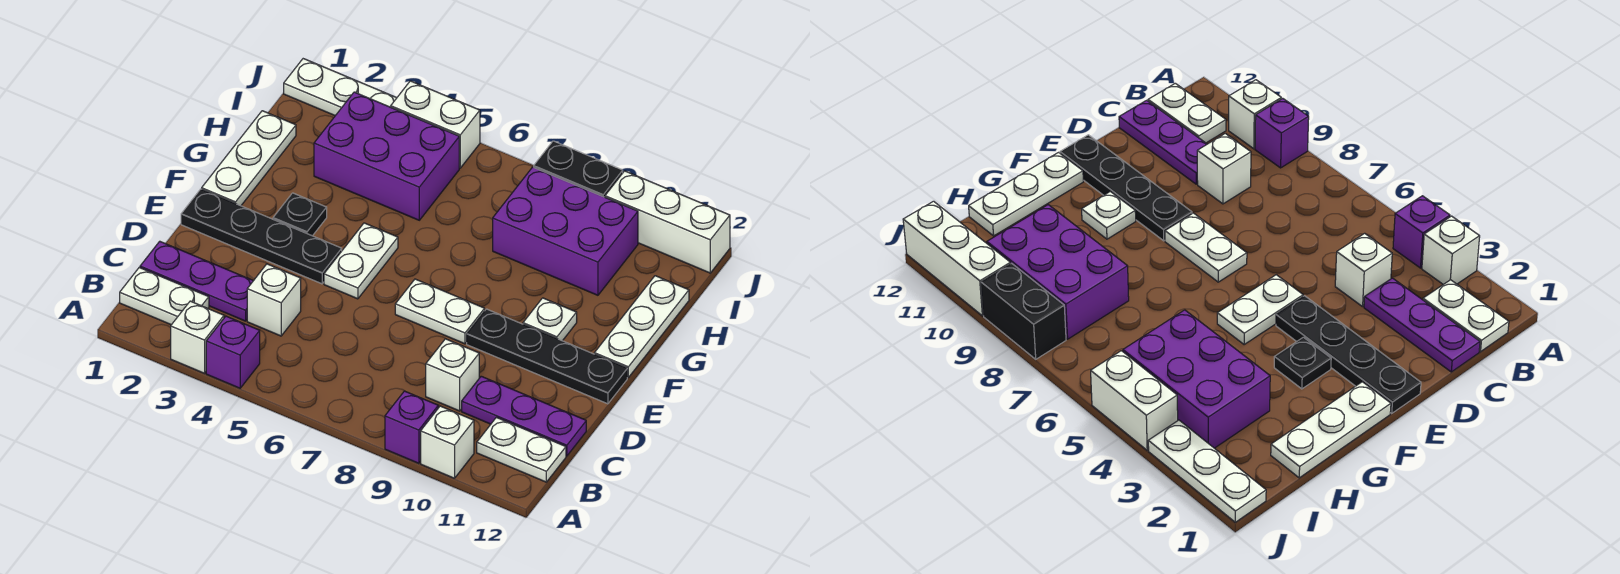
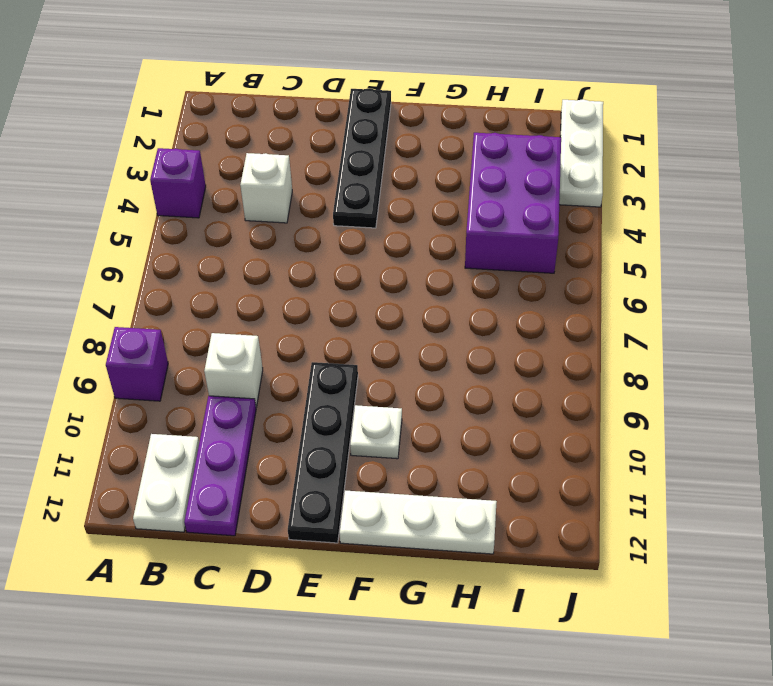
none -> white 1x1 brick [171,301,224,373]
none -> white 1x1 brick [421,406,474,478]
none -> white 1x2 plate [120,268,209,325]

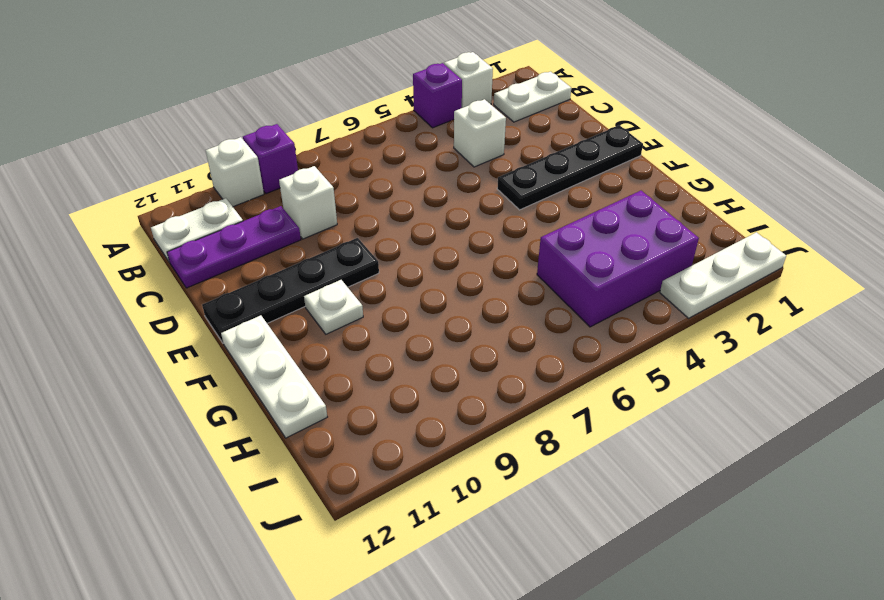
none -> purple 1x3 plate [140,241,253,321]
none -> white 1x2 plate [324,223,398,299]
none -> white 1x2 plate [395,279,485,344]

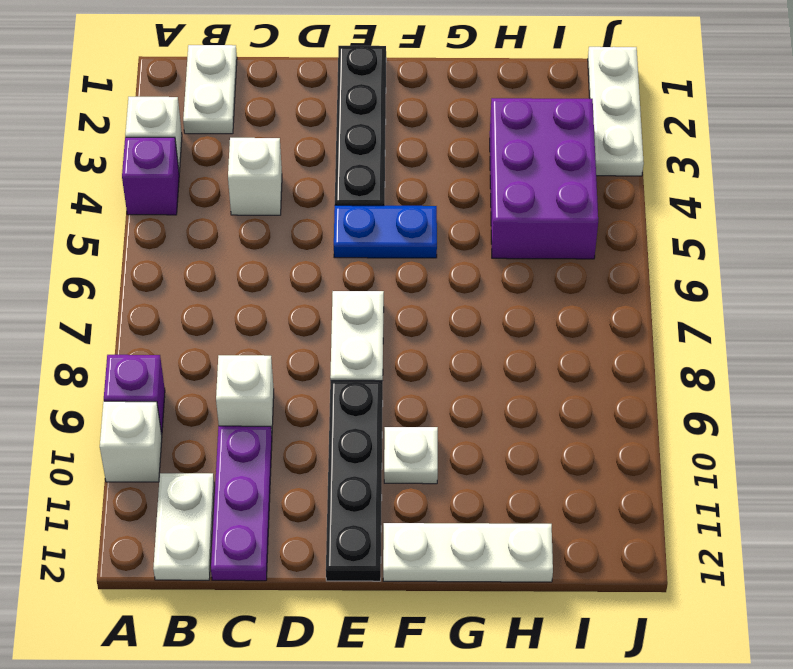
blue 1x2 plate [334,205,437,258] -> white 1x2 plate [324,223,398,299]
none -> purple 1x3 plate [140,241,253,321]
none -> white 1x3 plate [202,111,296,206]
none -> black 1x1 plate [273,193,327,236]

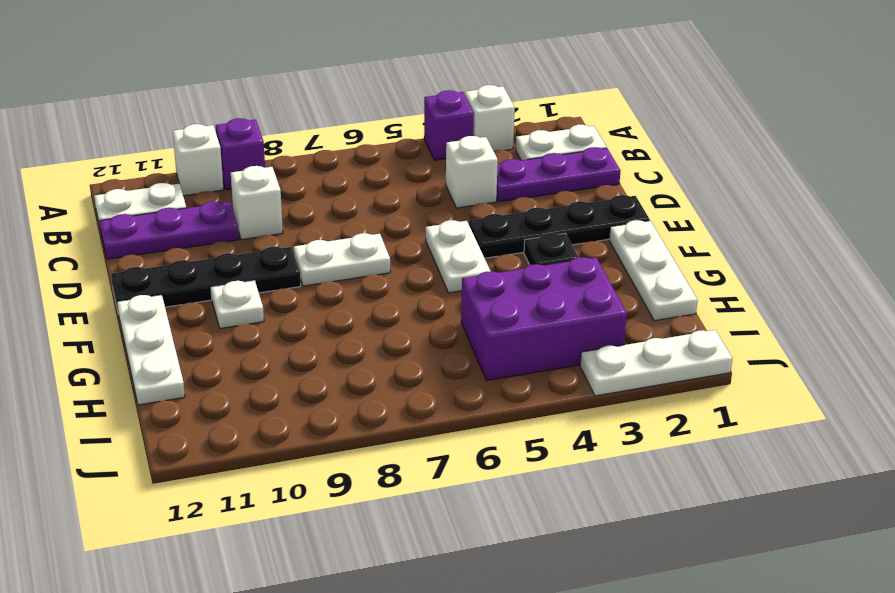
none -> purple 2x3 brick [493,167,638,295]
none -> white 1x2 brick [391,81,480,168]
none -> black 1x2 brick [534,141,623,197]

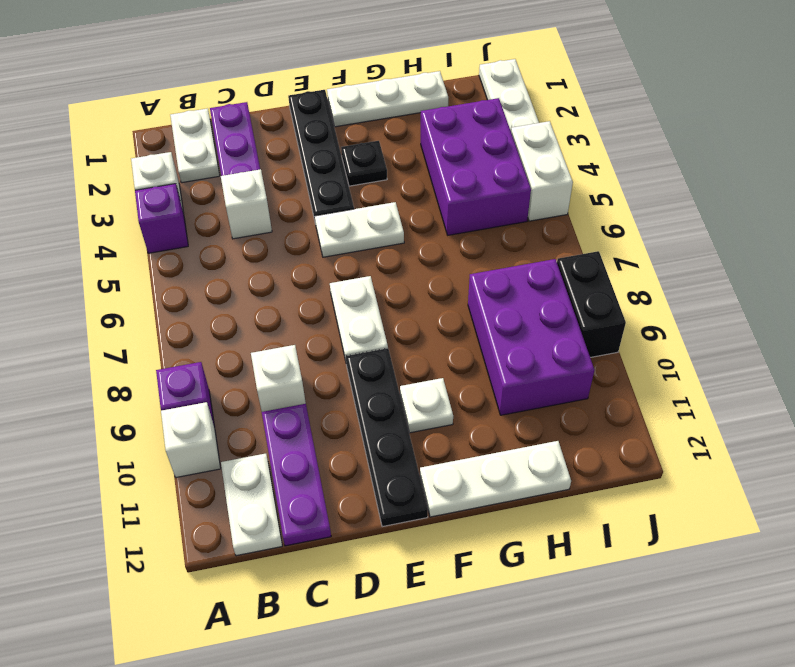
none -> white 1x3 brick [605,171,730,273]

